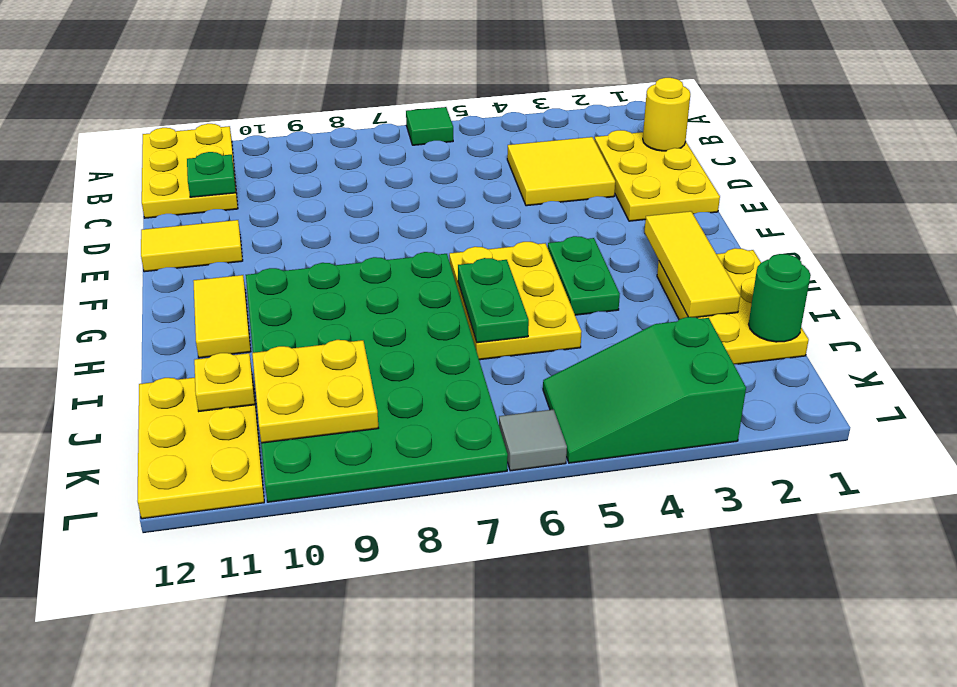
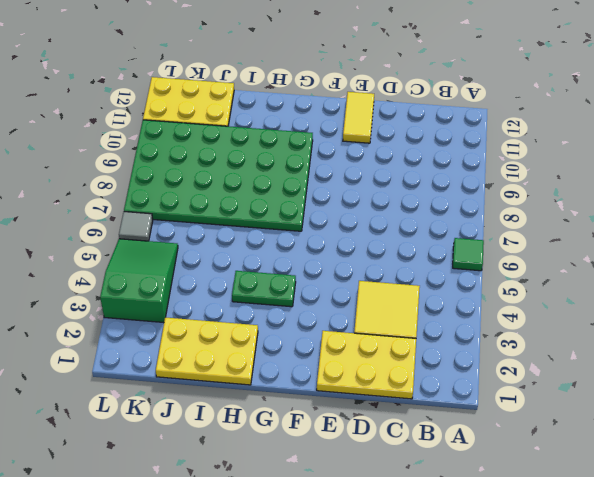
none -> yellow 2x3 plate [142,124,238,218]
none -> yellow 2x3 plate [449,242,582,360]
none -> yellow 1x2 tile [193,275,251,358]

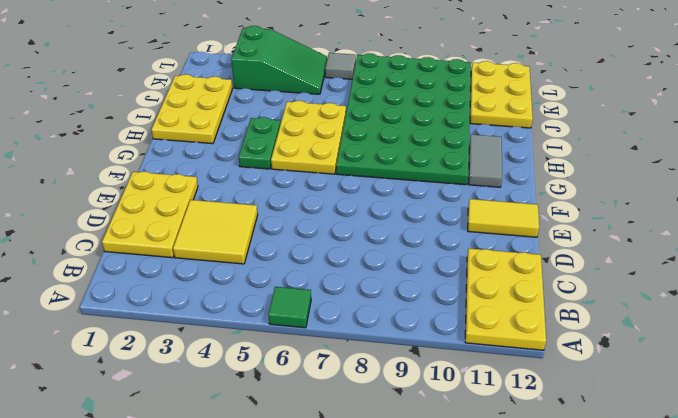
grey 1x2 tile [469,134,502,187] -> yellow 1x2 tile [193,275,251,358]
none -> yellow 1x1 round brick [643,78,690,151]
none -> green 1x1 plate [187,152,236,197]
none -> yellow 1x3 tile [644,211,740,317]

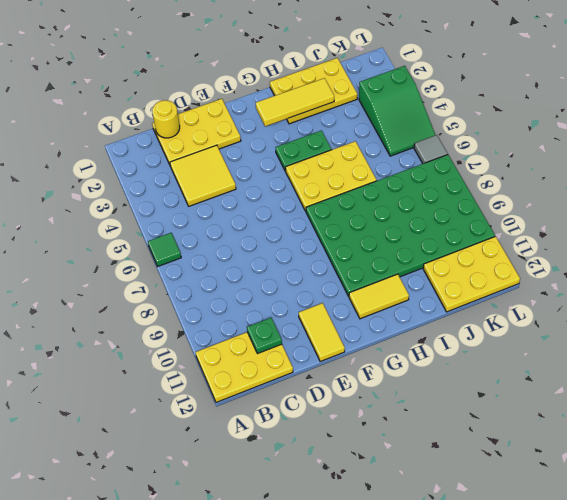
none -> green 1x2 plate [458,258,529,343]
none -> green 1x1 round brick [749,254,811,342]
none -> yellow 2x2 plate [252,340,378,443]

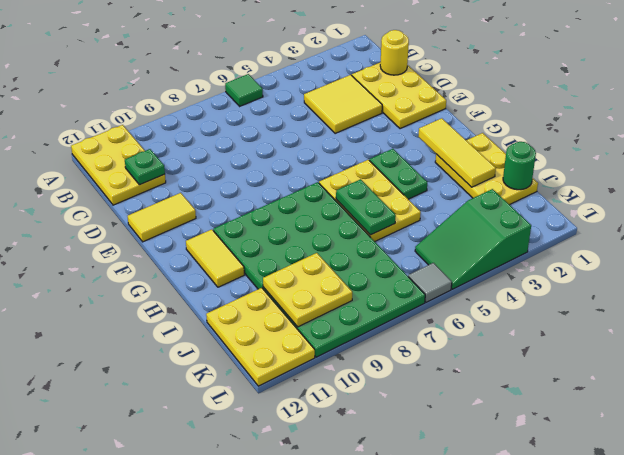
none -> yellow 1x1 plate [194,353,255,411]

